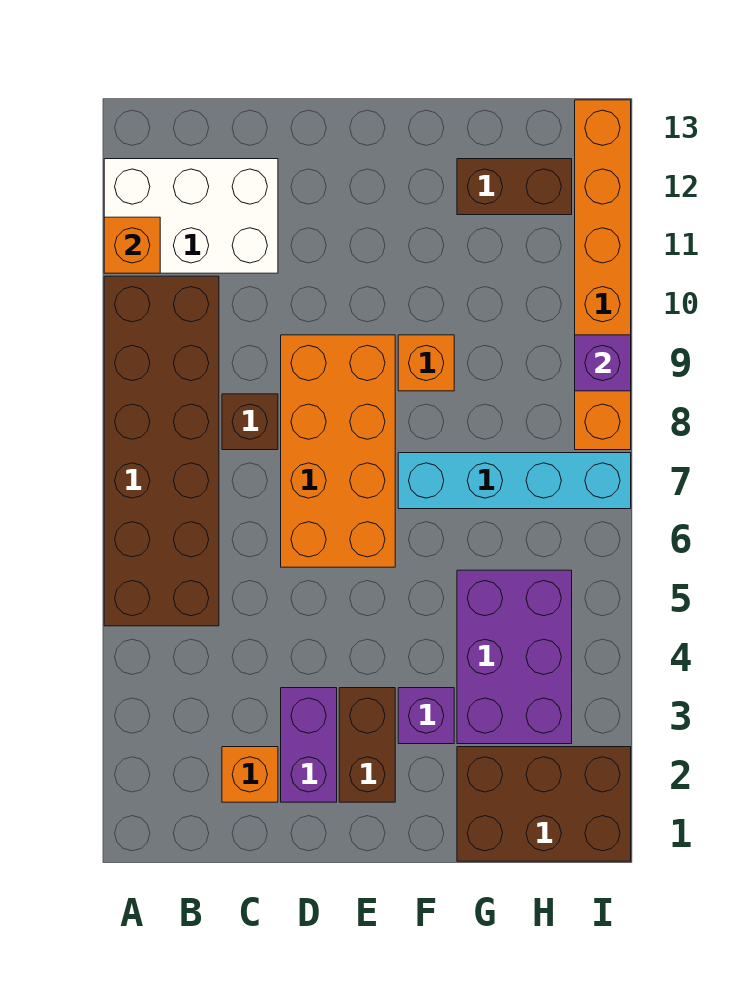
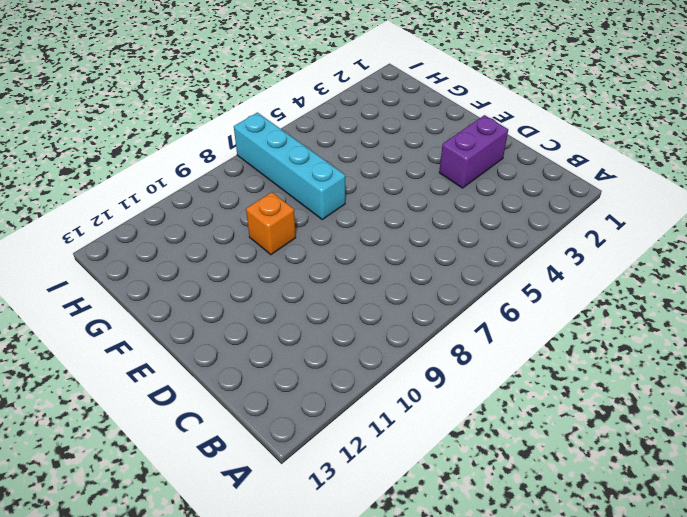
none -> brown 2x6 brick [104,276,219,626]
none -> white 2x3 brick [104,159,278,273]
none -> orange 1x1 brick [222,747,278,802]

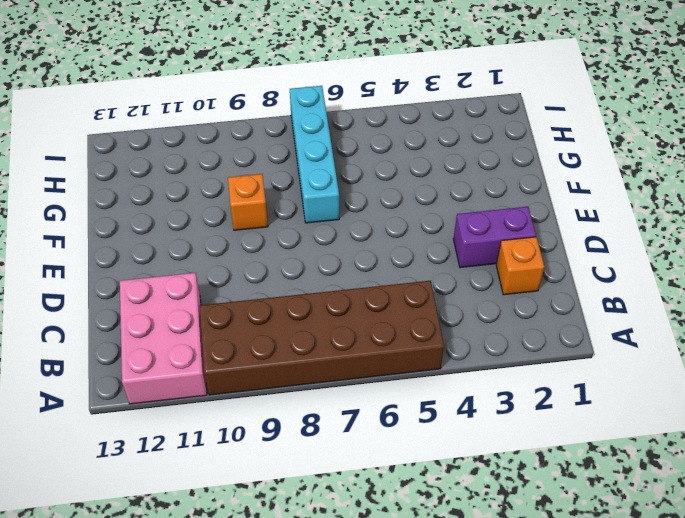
pink 2x3 brick [120,273,207,404] -> white 2x3 brick [104,159,278,273]
none -> brown 1x1 brick [222,394,278,450]
none -> orange 2x4 brick [281,335,395,567]
none -> brown 1x2 brick [339,688,395,802]

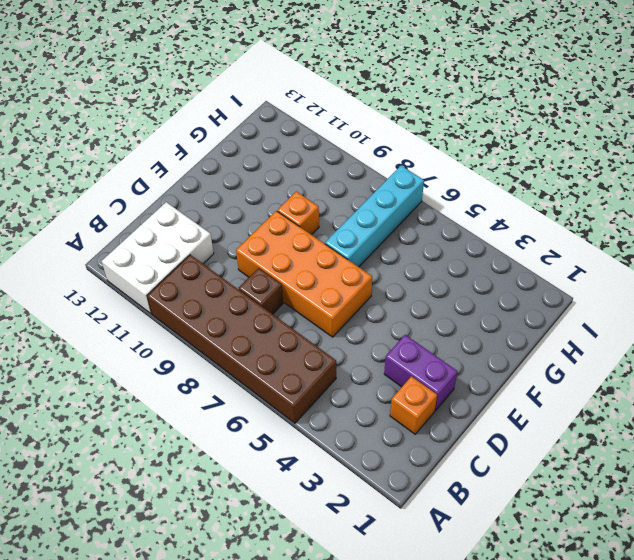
none -> brown 1x2 brick [339,688,395,802]
none -> purple 1x1 brick [398,688,454,744]
none -> brown 2x3 brick [457,747,631,861]

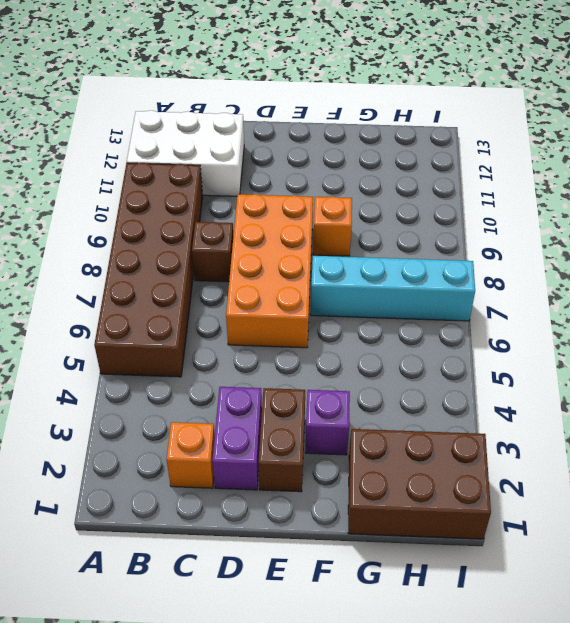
none -> purple 2x3 brick [457,570,572,744]
none -> brown 1x2 brick [457,159,572,215]
none -> orange 1x6 brick [575,100,631,450]

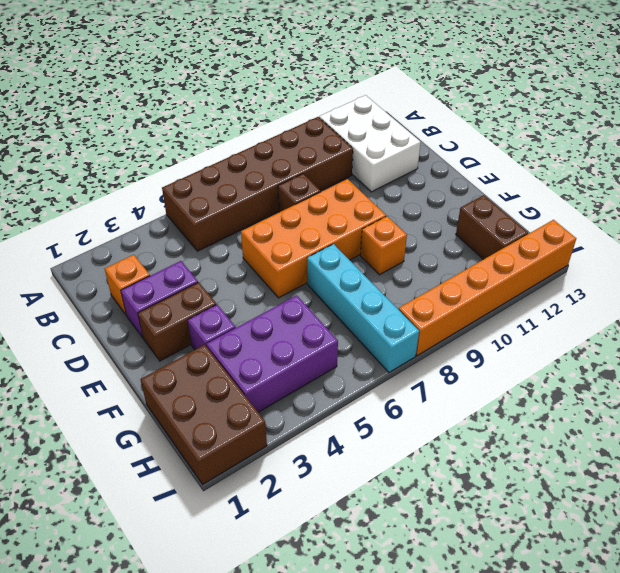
none -> orange 1x1 brick [104,217,160,273]
none -> purple 1x1 brick [575,335,631,391]

